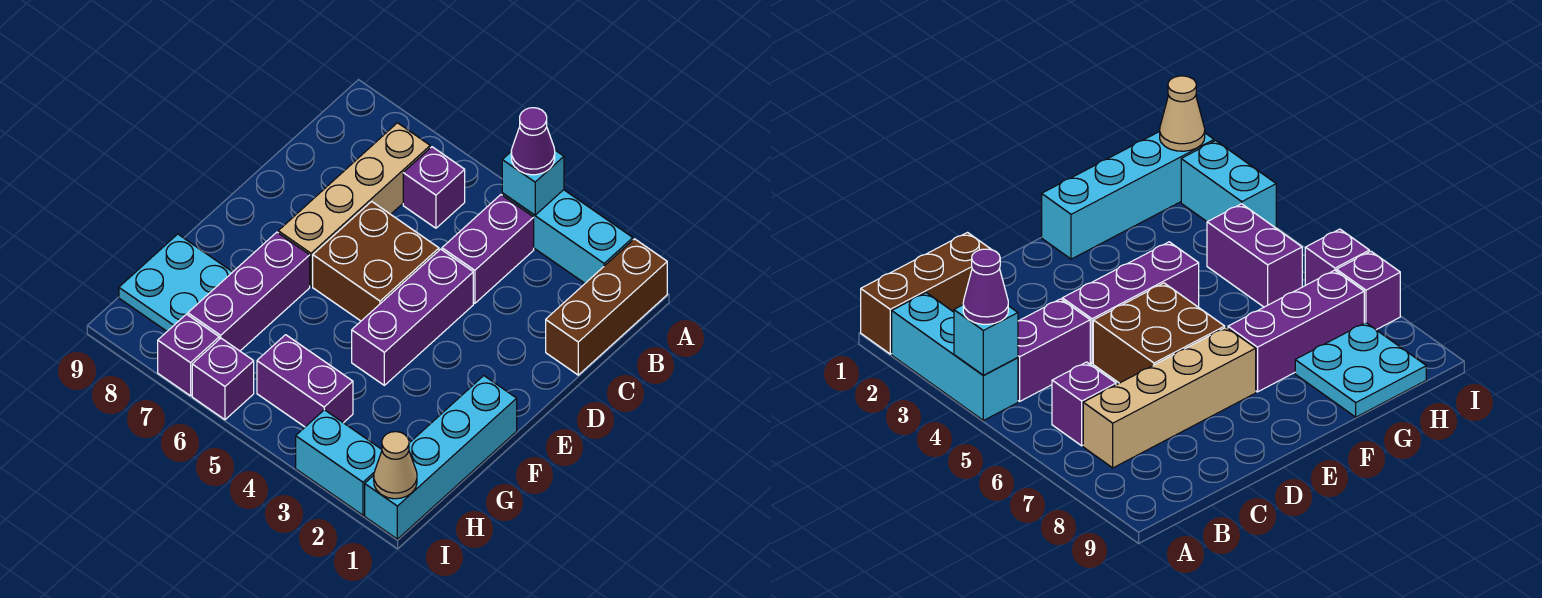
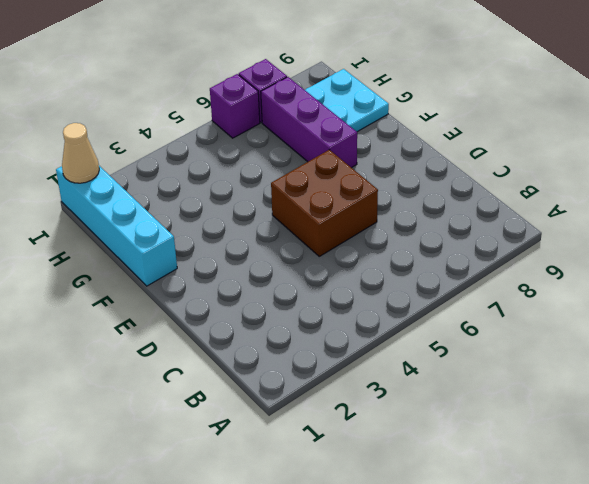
none -> brown 1x3 brick [546,239,667,375]
none -> cyan 1x3 brick [502,190,633,283]
none -> purple 1x2 brick [442,195,534,303]

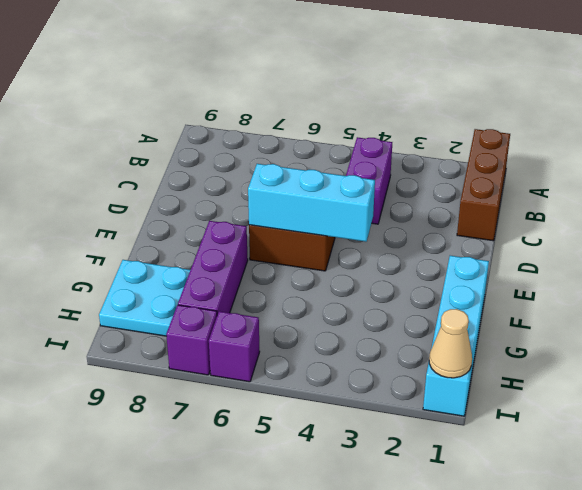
cyan 1x3 brick [248,164,375,242] -> cyan 1x3 brick moved to [502,190,633,283]
none -> purple 1x1 brick [403,147,465,228]
none -> tan 1x4 brick [278,123,430,286]
none -> purple 1x3 brick [352,249,473,385]

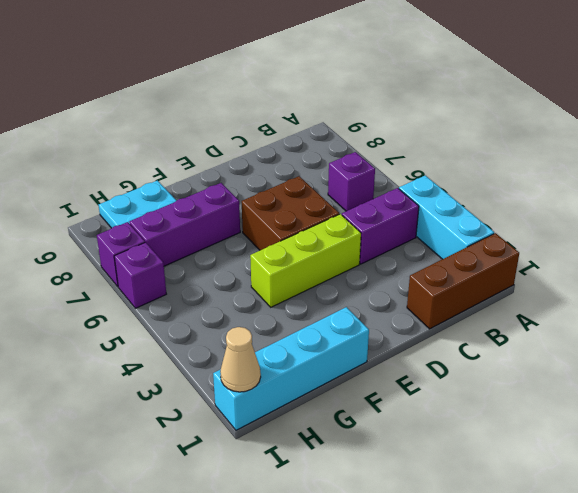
lime 1x3 brick [250,214,361,307] -> purple 1x3 brick [352,249,473,385]
none -> tan 1x4 brick [278,123,430,286]
none -> purple 1x2 brick [257,335,353,427]
none -> cyan 1x2 brick [296,410,382,515]

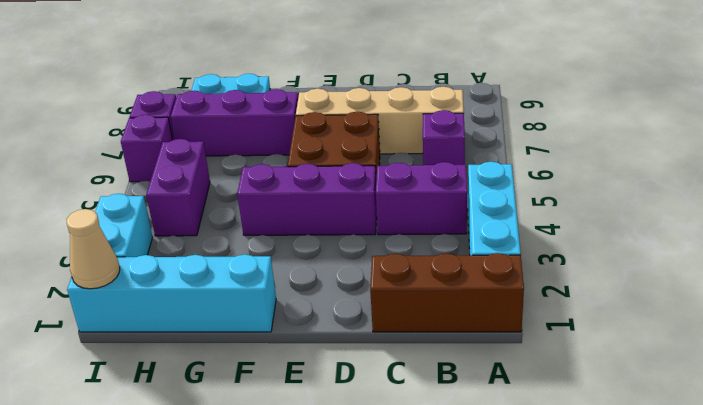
none -> cyan 1x1 brick [502,150,564,215]
none -> purple 1x1 cone [511,108,555,175]

